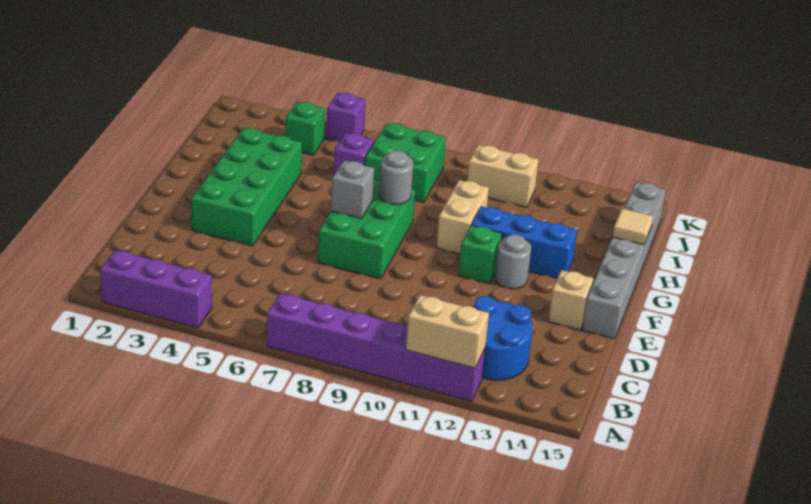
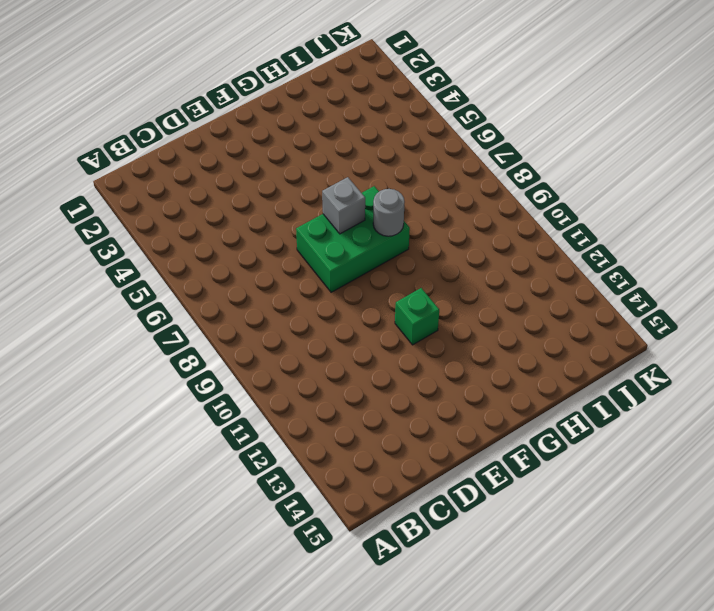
none -> purple 1x3 brick [100,250,212,328]
none -> purple 1x6 brick [267,293,485,401]
none -> blue 2x2 round brick [472,296,533,380]

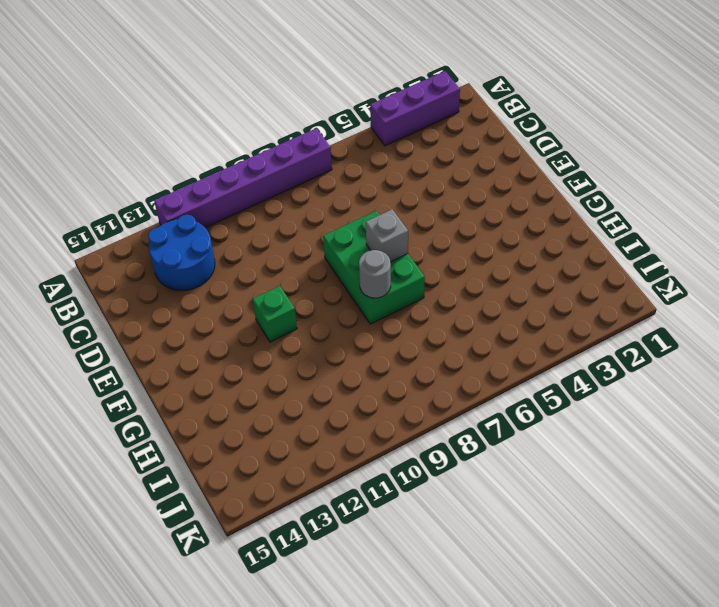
none -> green 2x4 brick [191,128,302,246]
none -> tan 1x1 brick [548,270,594,330]
none -> grey 1x6 brick [582,182,666,339]

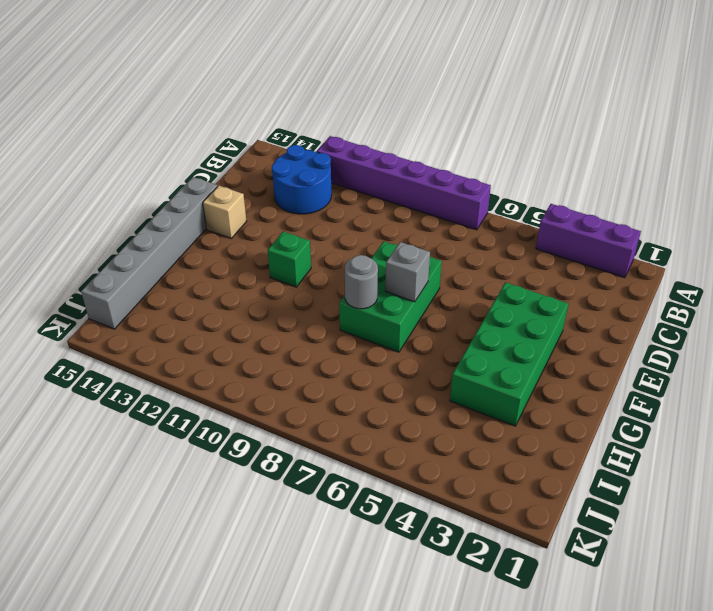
none -> grey 1x1 round brick [495,234,531,289]
none -> tan 1x2 brick [436,180,489,254]
none -> blue 1x3 brick [471,206,577,278]

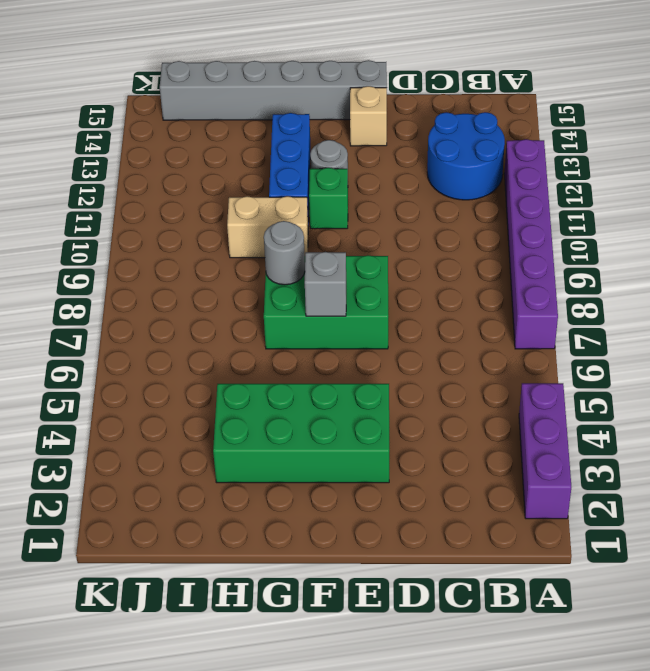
none -> purple 1x1 brick [334,133,374,175]
none -> green 2x2 brick [365,123,446,202]
none -> green 1x1 brick [285,102,325,155]

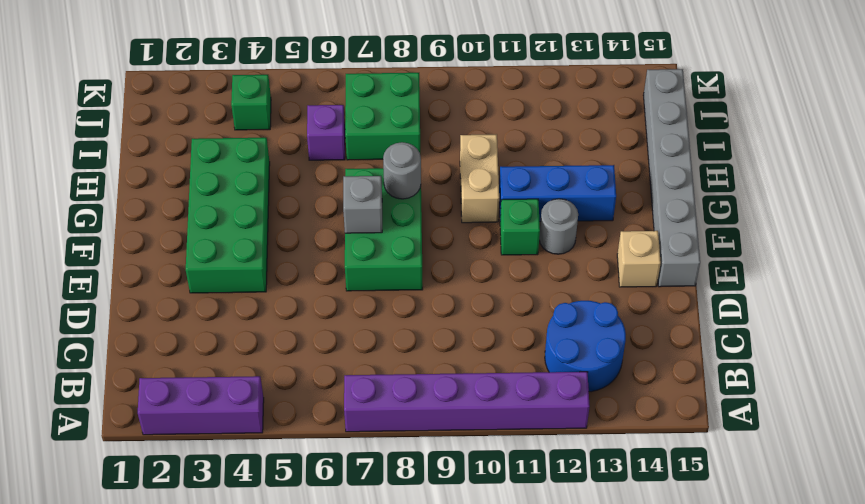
none -> tan 1x2 brick [467,145,539,207]
none -> purple 1x1 brick [326,93,366,142]
none -> tan 1x2 brick [406,295,489,368]

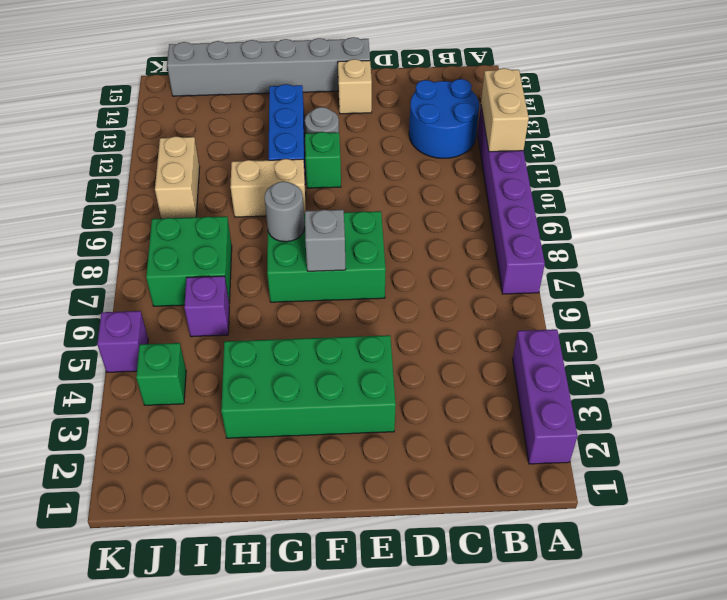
none -> tan 1x1 tile [612,208,653,245]

